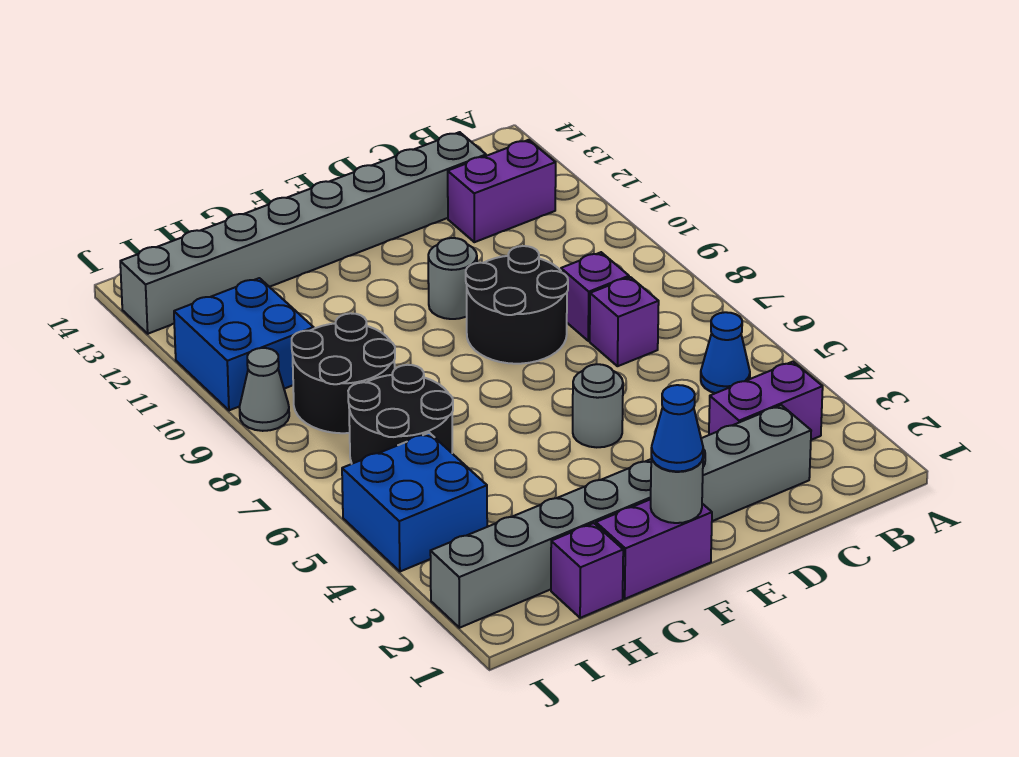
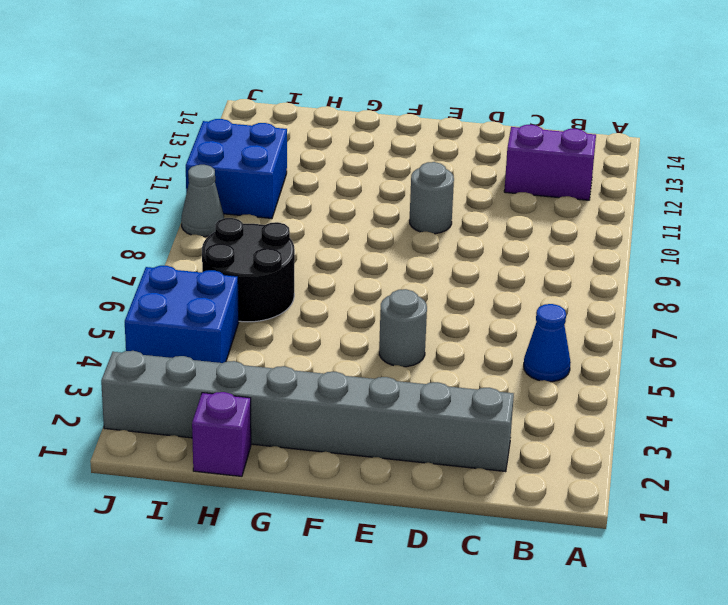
none -> purple 1x2 brick [709,362,823,440]
none -> purple 1x1 brick [590,277,659,366]
none -> purple 1x1 brick [561,252,629,341]

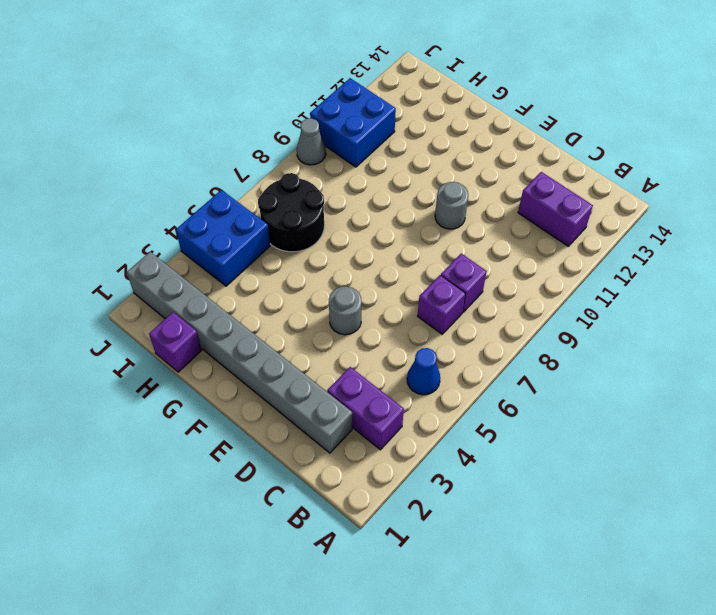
none -> grey 1x8 brick [120,132,486,334]
none -> black 2x2 round brick [466,246,568,364]
none -> purple 1x2 brick [596,499,712,599]

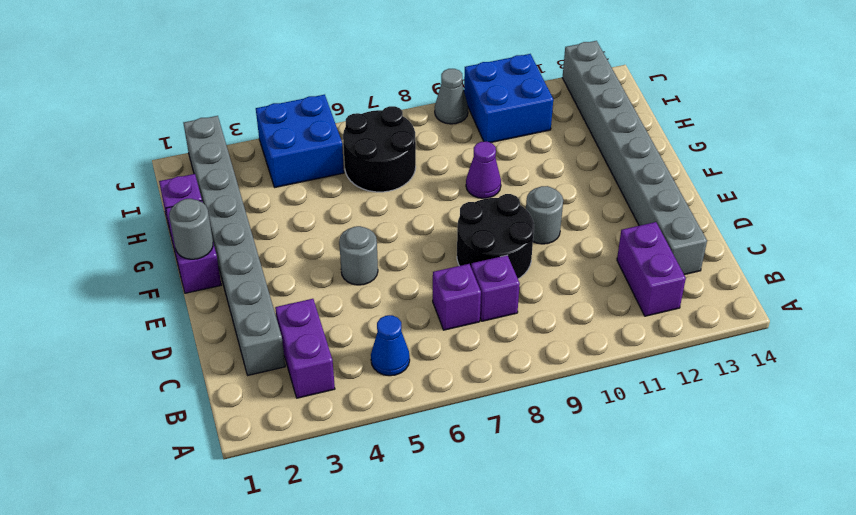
purple 1x1 cone [466,142,501,198] -> none
none -> black 2x2 round brick [292,313,395,433]
none -> blue 1x1 cone [651,385,703,471]

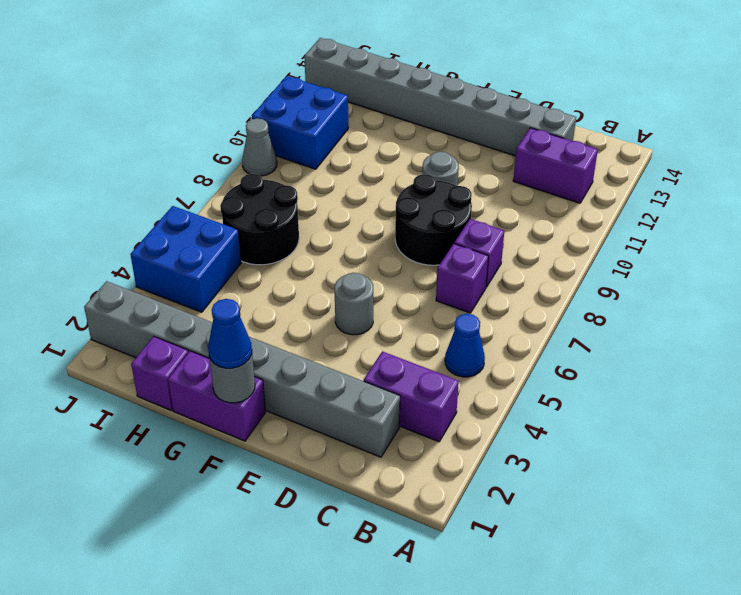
none -> black 2x2 round brick [292,313,395,433]

